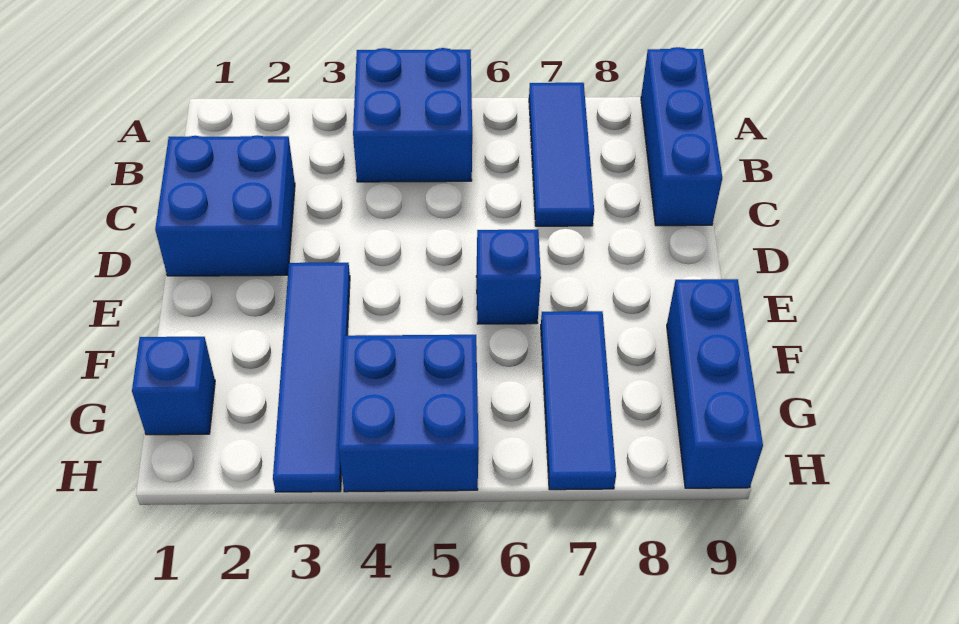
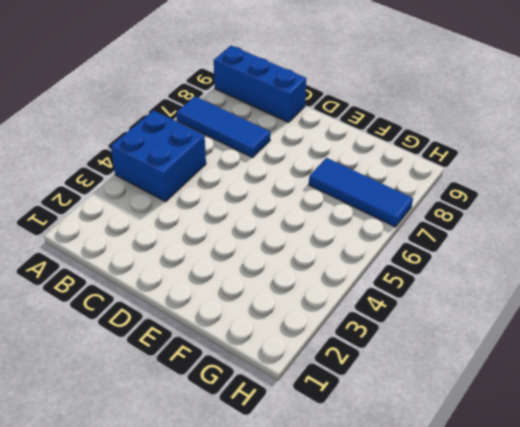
none -> blue 2x2 brick [155,135,295,276]
none -> blue 1x4 tile [273,263,350,492]

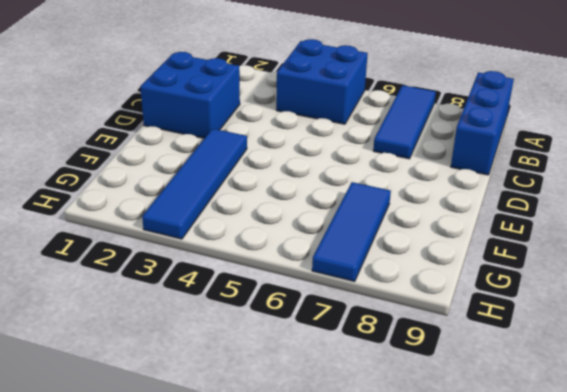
none -> blue 1x1 brick [476,230,541,324]
none -> blue 1x3 brick [667,279,763,488]

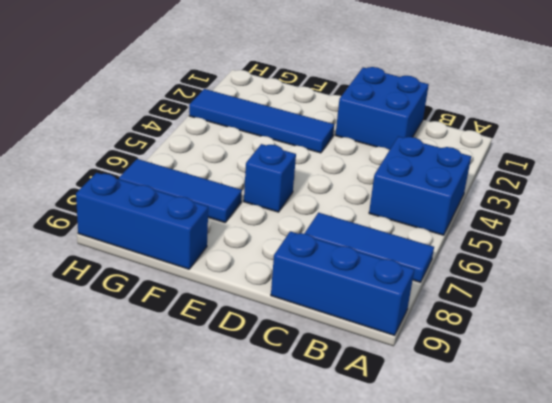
none -> blue 1x1 brick [132,337,215,435]
none -> blue 2x2 brick [339,335,479,492]

